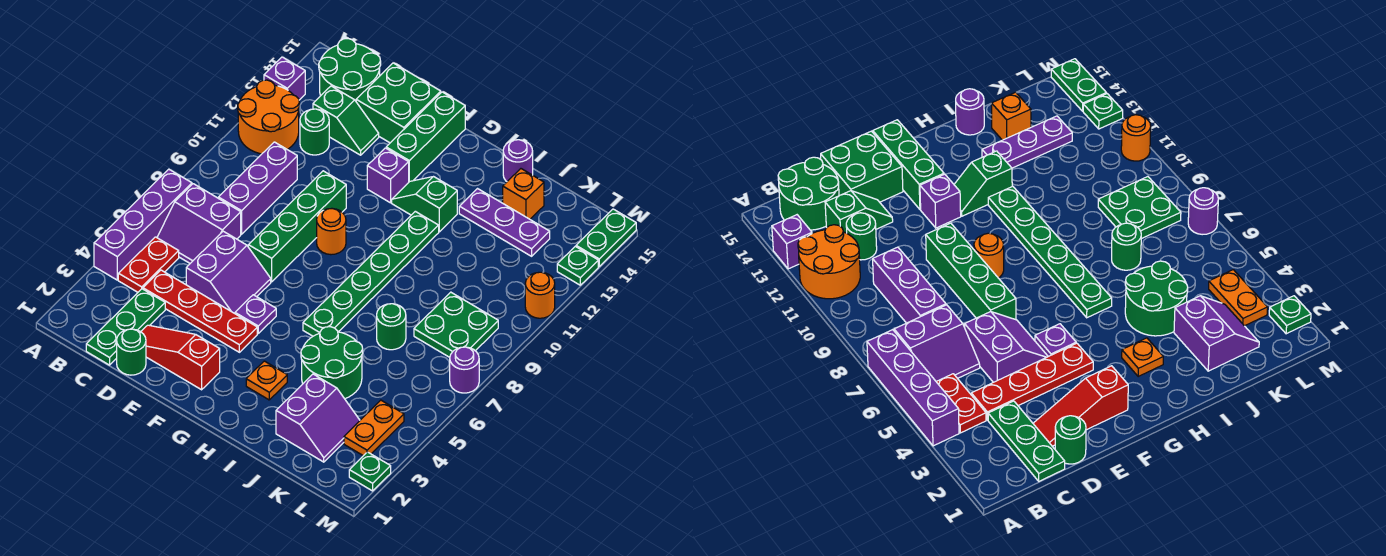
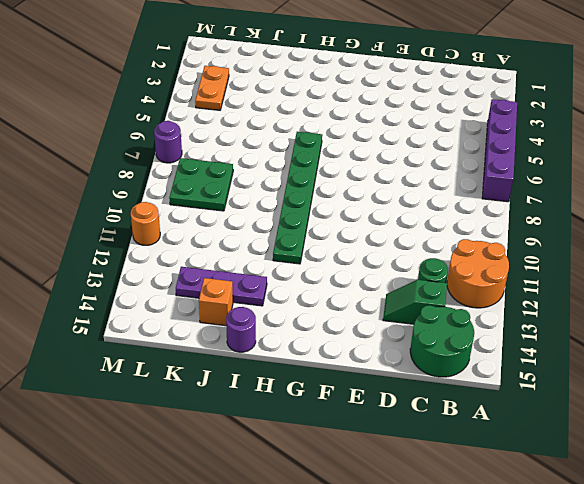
none -> purple 1x1 brick [264,57,305,100]
none -> red 1x2 plate [118,237,179,292]
none -> purple 2x2 slope [157,184,241,263]
none -> green 1x3 plate [86,289,165,365]

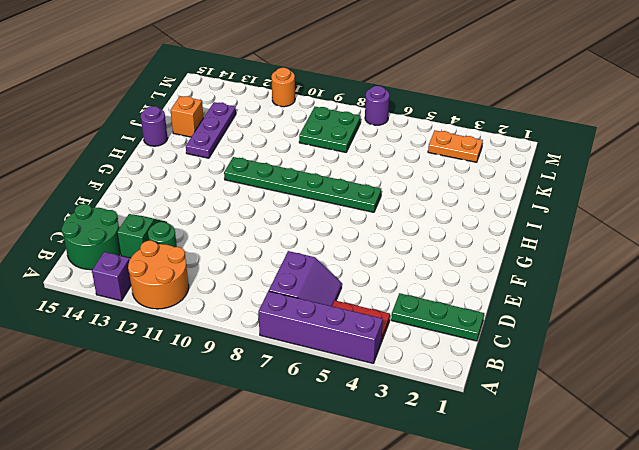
none -> red 1x4 plate [143,270,257,352]
none -> purple 1x3 brick [218,142,297,234]
none -> green 1x1 round brick [117,329,146,375]
none -> red 1x3 slope [141,325,220,390]

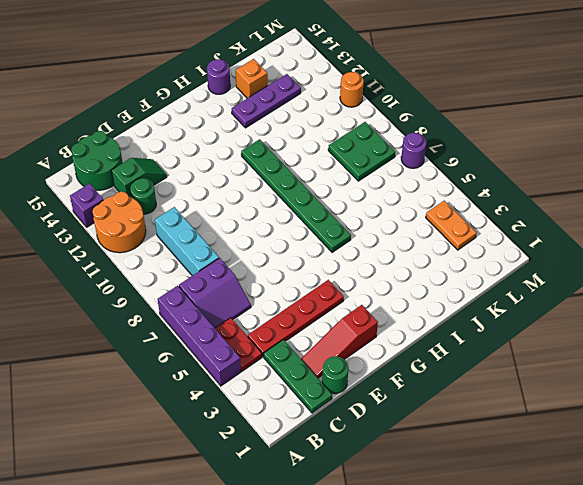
cyan 1x3 brick [155,207,219,276] -> purple 1x3 brick [218,142,297,234]
none -> purple 2x2 slope [186,231,271,313]
none -> green 2x2 brick [356,63,441,143]
none -> green 1x4 brick [248,171,346,282]
none -> purple 1x1 plate [235,295,276,333]

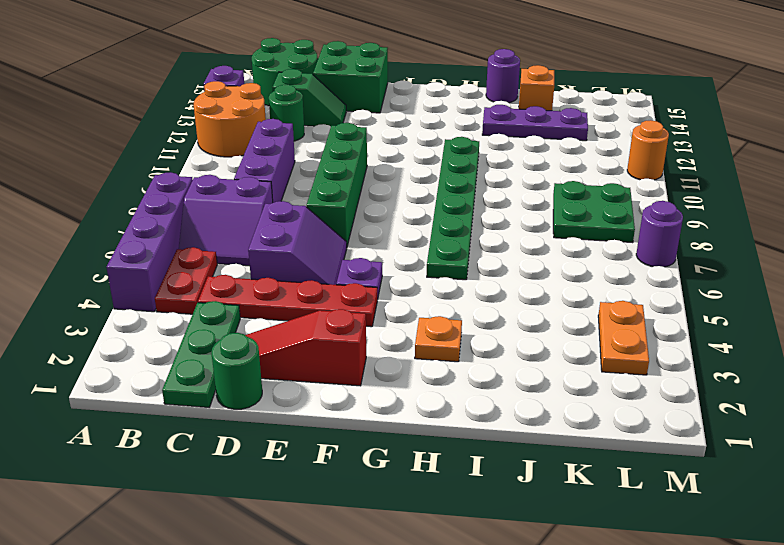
none -> orange 1x1 round brick [317,209,346,255]
none -> purple 1x1 brick [367,148,409,203]
none -> green 1x3 brick [386,92,465,182]
none -> green 1x2 slope [392,177,457,232]

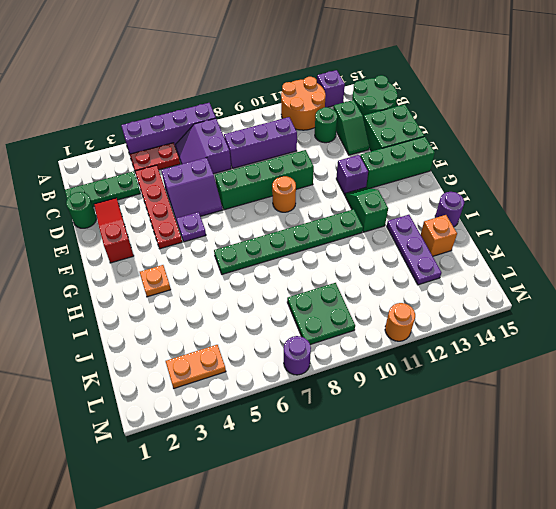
none -> green 2x2 round brick [301,327,363,399]
none -> purple 2x2 slope [276,374,360,462]
none -> green 1x1 round brick [377,304,406,350]
none -> green 1x1 plate [349,452,391,491]

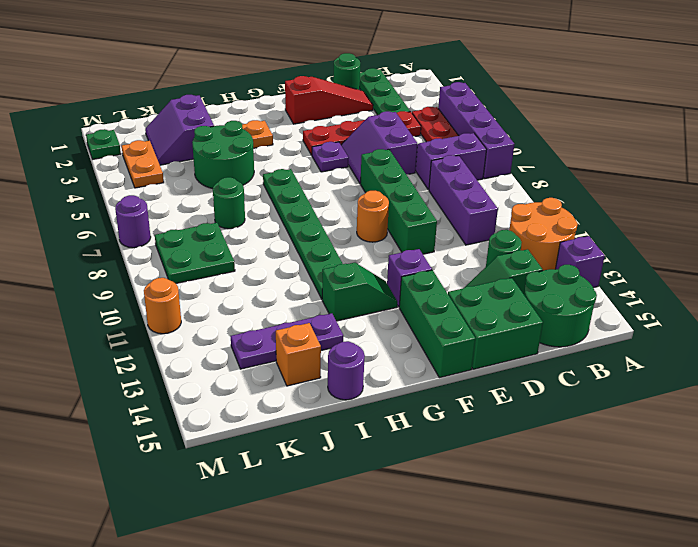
none -> green 1x1 plate [557,246,598,285]
none -> green 1x2 plate [576,209,636,266]

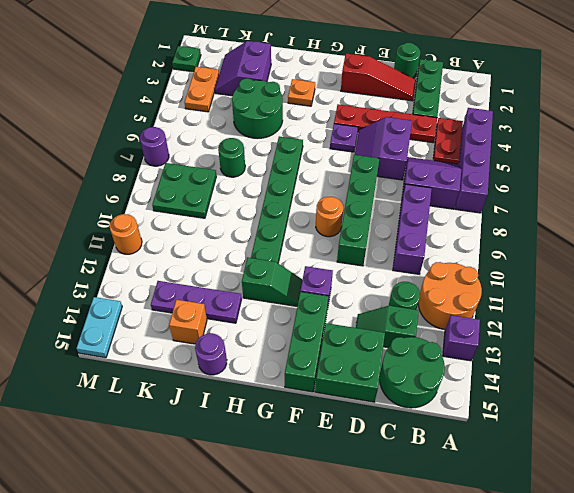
cyan 1x2 plate [77,297,122,358] -> green 1x2 plate [576,209,636,266]
none -> green 1x1 plate [557,246,598,285]

